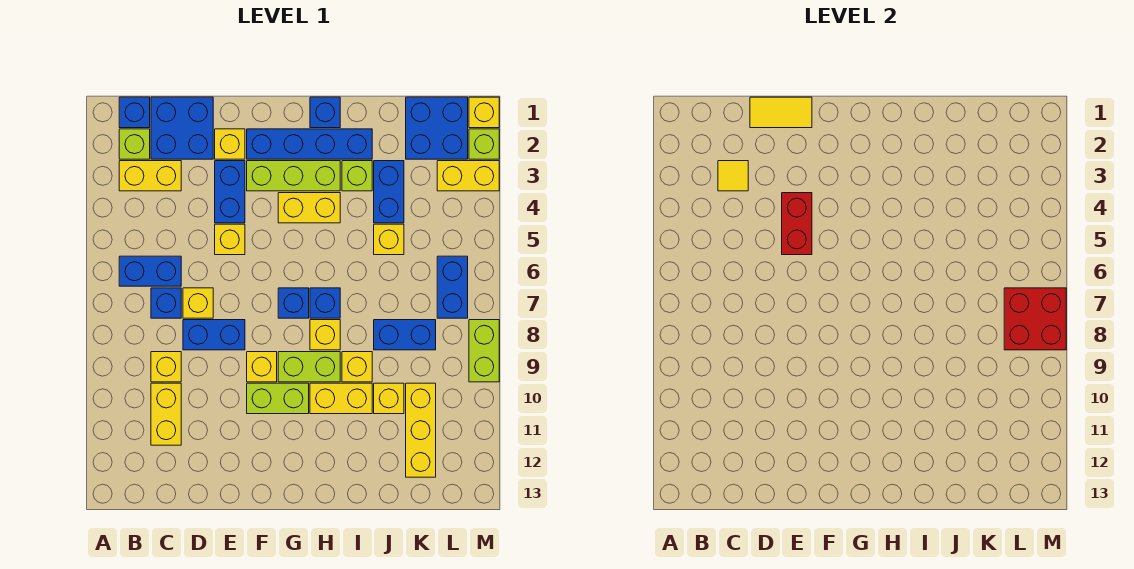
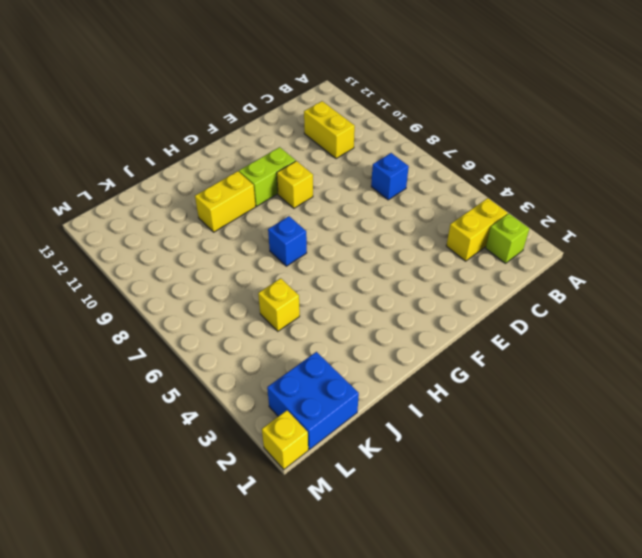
none -> blue 1x1 brick [119,97,150,128]
none -> blue 1x2 brick [119,256,181,286]
none -> blue 2x2 brick [151,97,213,159]
none -> yellow 1x1 brick [151,352,181,382]

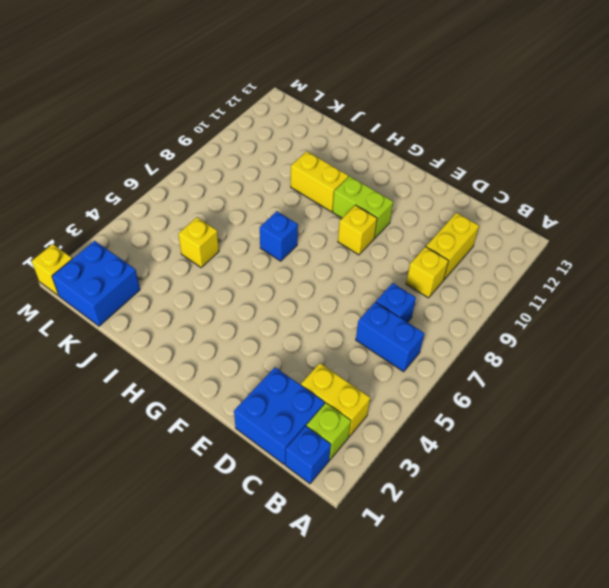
none -> yellow 1x1 brick [183,288,213,318]
none -> blue 1x2 brick [183,320,245,350]
none -> yellow 1x1 brick [215,129,245,159]
none -> blue 1x2 brick [215,161,245,223]

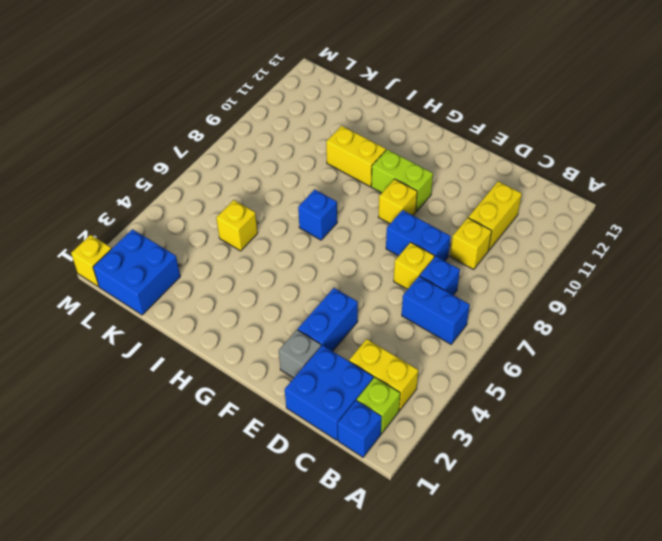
grey 1x1 brick [279,330,321,378] -> yellow 1x1 brick [215,129,245,159]
none -> yellow 1x1 brick [215,224,245,255]
none -> blue 1x4 brick [247,129,372,159]
none -> lime 1x3 brick [247,161,340,191]
none -> yellow 1x2 brick [278,193,340,223]

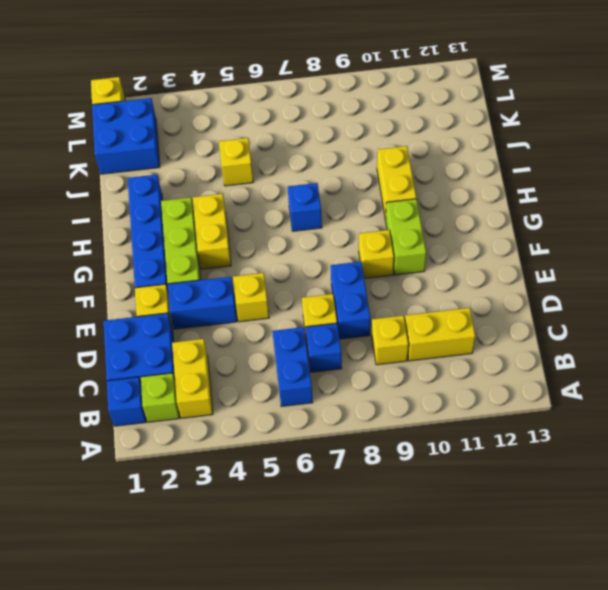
none -> blue 1x1 brick [278,288,309,318]
none -> lime 1x2 brick [278,352,340,382]
none -> blue 1x1 brick [310,97,340,128]
none -> yellow 1x1 brick [310,320,340,350]

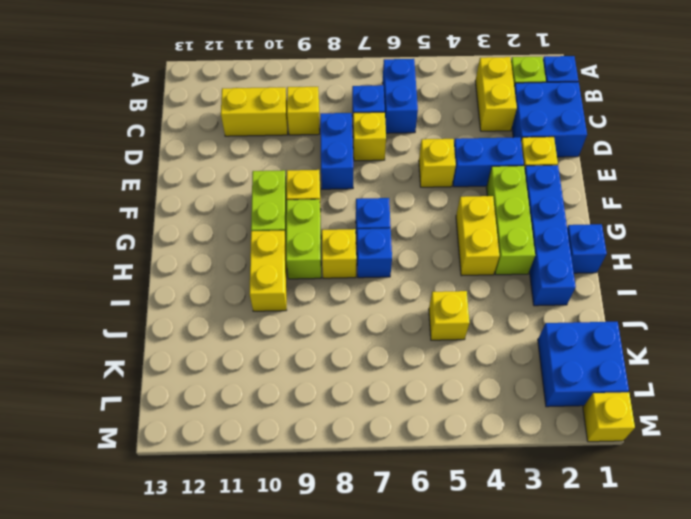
none -> lime 1x1 brick [342,161,372,191]
none -> yellow 1x1 brick [342,352,372,382]
none -> blue 1x2 brick [374,161,404,223]
none -> blue 1x2 brick [374,320,436,350]

